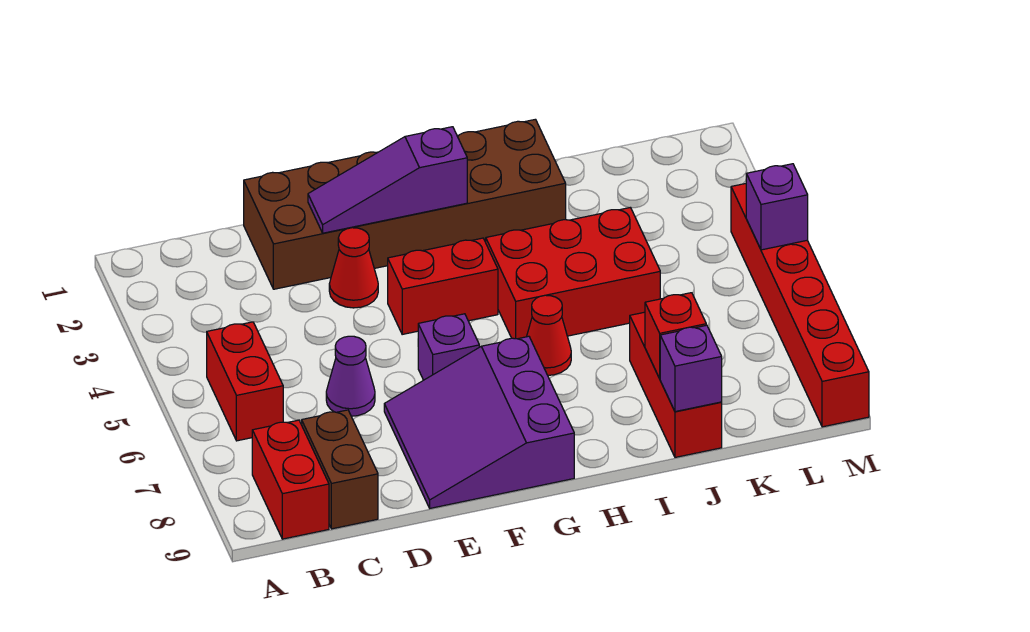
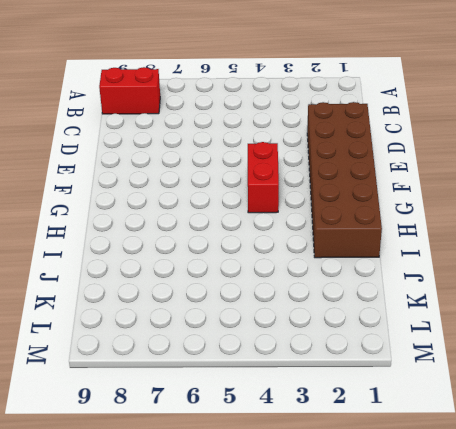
none -> red 1x2 brick [207,322,283,441]
none -> brown 1x2 brick [302,410,378,529]
none -> purple 1x1 cone [326,336,375,416]

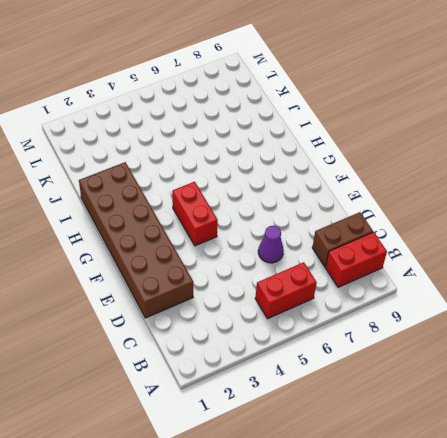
none -> red 1x1 cone [329,228,378,308]
none -> purple 3x3 slope [384,336,574,508]
none -> purple 1x1 brick [418,314,479,380]

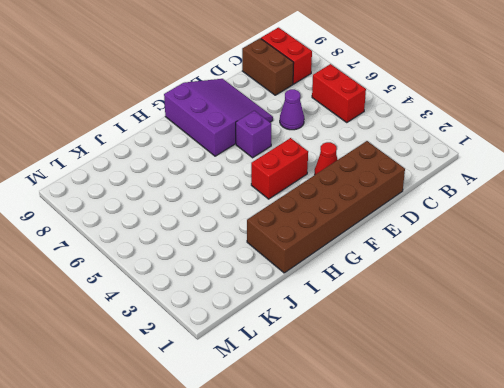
none -> red 2x3 brick [486,208,660,339]
none -> red 1x1 cone [527,295,571,375]
none -> red 1x3 brick [630,312,722,457]

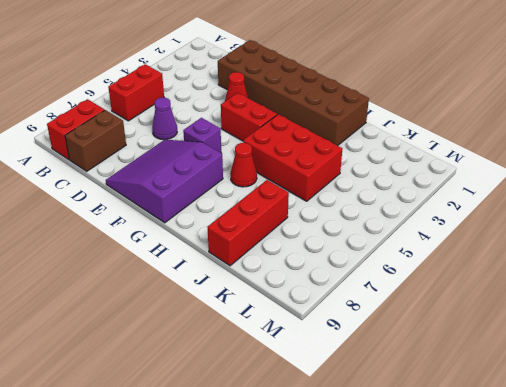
none -> red 1x6 brick [731,184,869,427]
none -> purple 1x3 slope [308,127,467,233]
none -> red 1x1 brick [645,293,706,379]

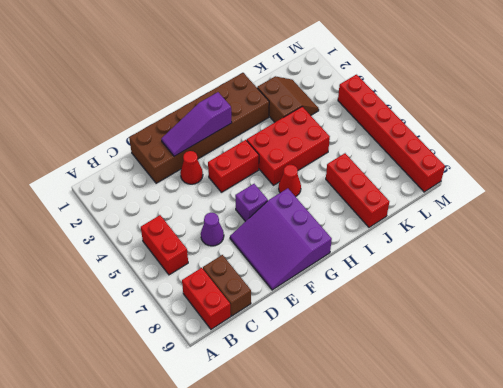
brown 2x2 slope [257,76,319,122] -> none
none -> red 1x1 brick [645,293,706,379]
none -> purple 1x1 brick [660,325,722,412]
none -> purple 1x1 brick [746,164,808,250]

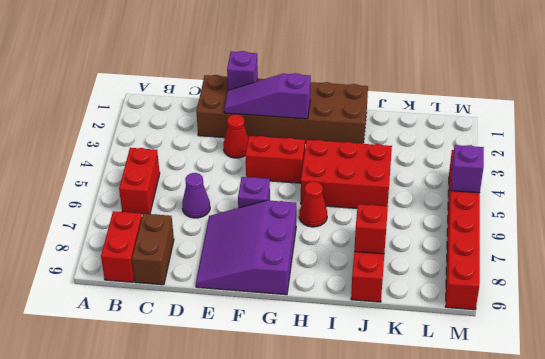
purple 1x1 brick [227,51,258,90] -> purple 1x1 brick moved to [660,325,722,412]

